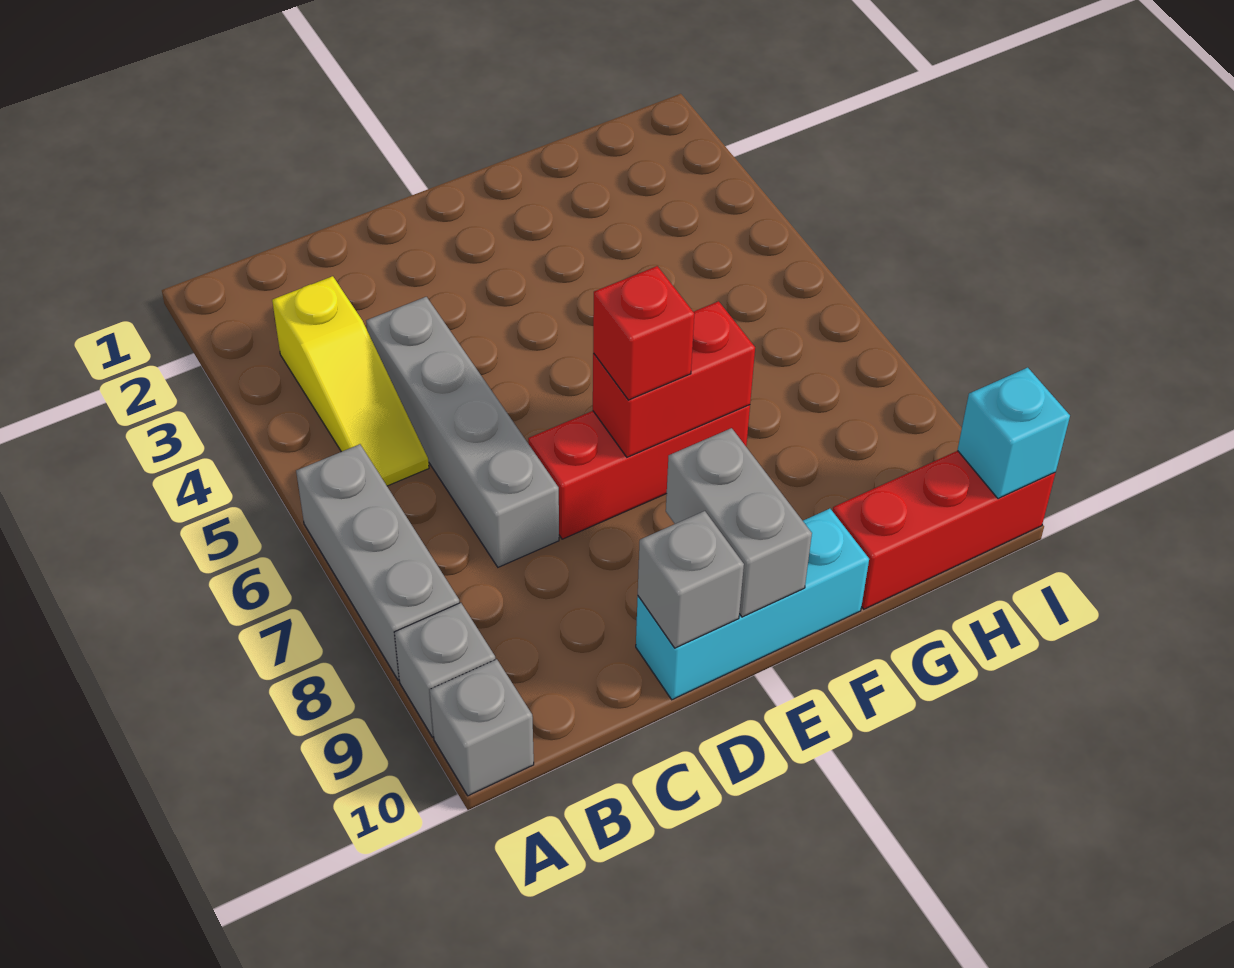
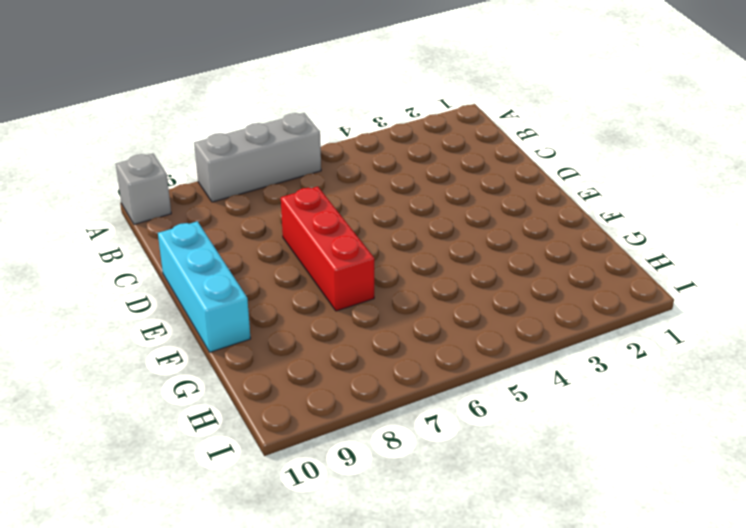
none -> grey 1x1 brick [395,603,495,737]
none -> yellow 1x3 slope [272,276,429,486]
none -> grey 1x4 brick [366,297,559,567]

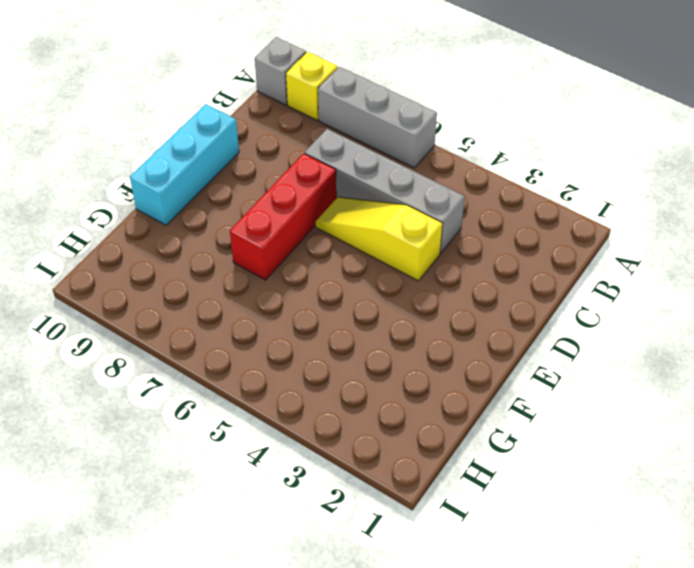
yellow 1x1 brick [286,52,338,120] -> grey 1x1 brick [395,603,495,737]
yellow 1x3 slope [316,197,443,281] -> yellow 1x3 slope moved to [272,276,429,486]
none -> red 1x3 brick [833,451,1055,609]
none -> grey 1x1 brick [638,511,744,648]
none -> red 1x2 brick [593,301,755,457]

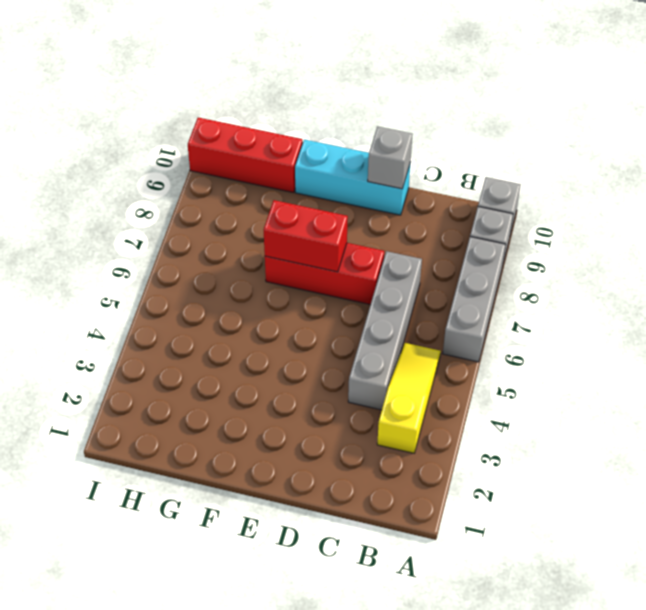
none -> grey 1x2 brick [666,428,812,617]
none -> cyan 1x1 brick [958,368,1070,499]
none -> red 1x1 brick [593,266,694,400]

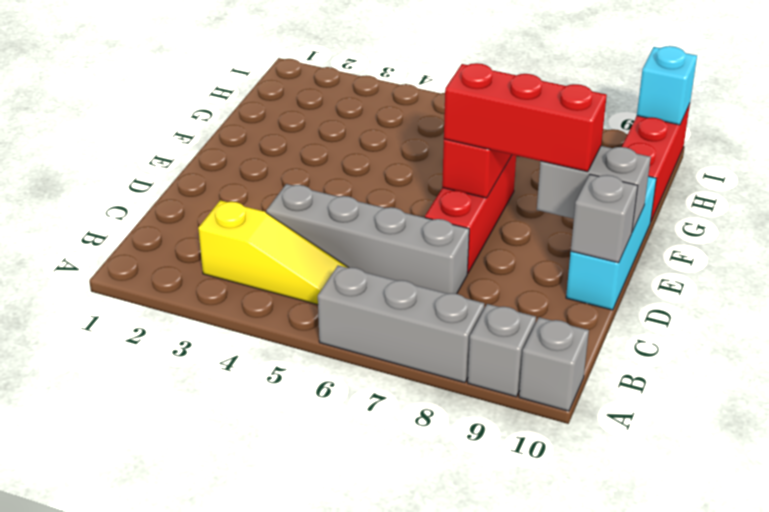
red 1x3 brick [444,63,607,172] -> red 1x1 brick [593,266,694,400]

